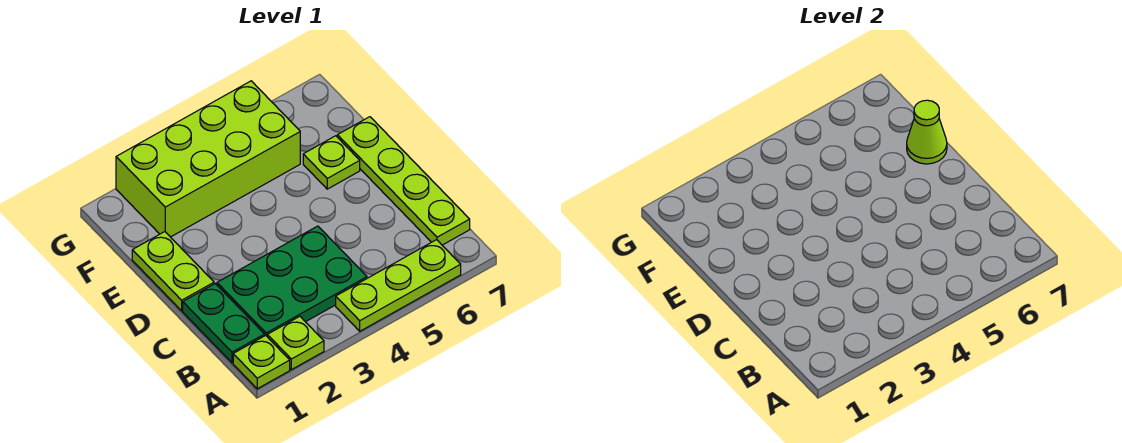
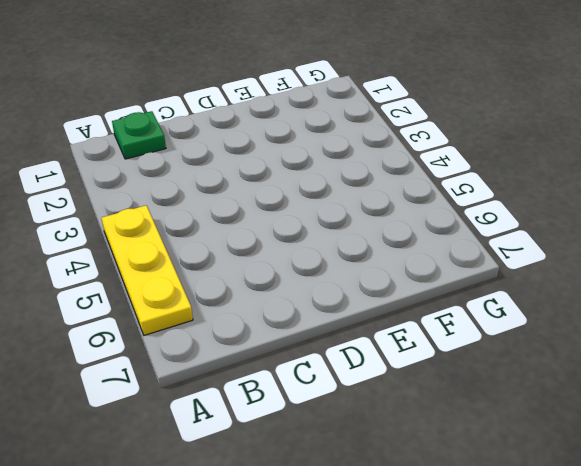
yellow 1x3 plate [101,205,193,335] -> lime 1x3 plate [336,240,461,331]
green 1x1 plate [112,111,166,159] -> green 1x2 plate [183,284,265,363]
none -> lime 1x1 plate [233,335,290,389]
none -> lime 1x1 plate [267,316,324,370]

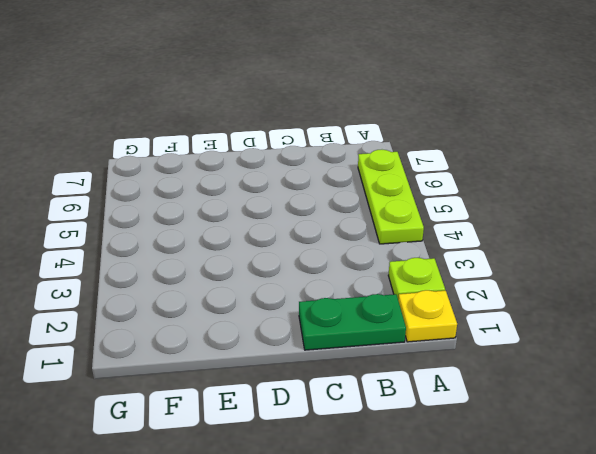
yellow 1x1 plate [398,290,457,342] -> lime 1x1 plate [233,335,290,389]
none -> green 2x3 plate [217,226,367,336]
none -> lime 1x4 plate [337,117,470,245]

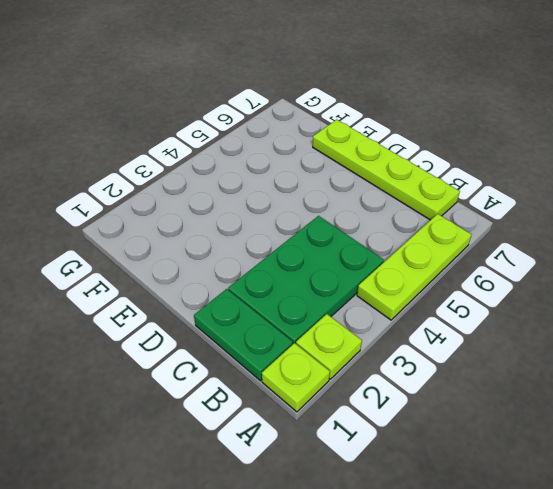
none -> lime 1x2 plate [132,232,214,311]
none -> lime 1x1 plate [303,136,360,189]

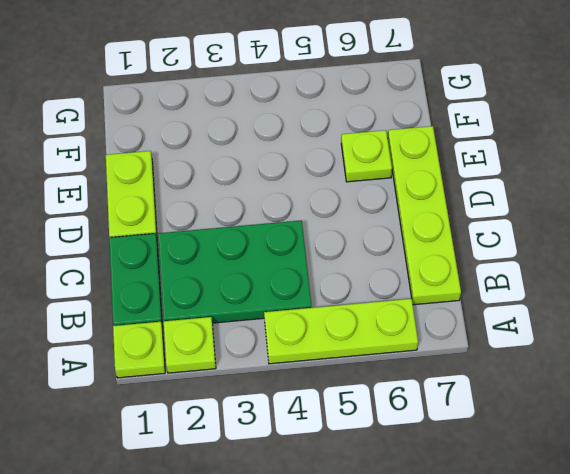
none -> lime 2x4 brick [116,81,300,237]
none -> lime 1x1 cone [907,100,947,164]

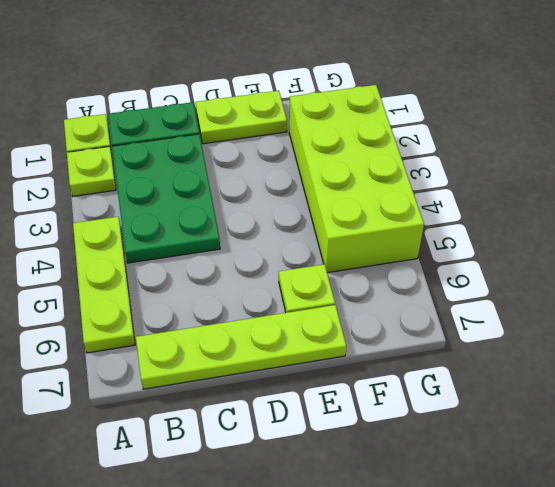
none -> lime 1x1 cone [907,100,947,164]

